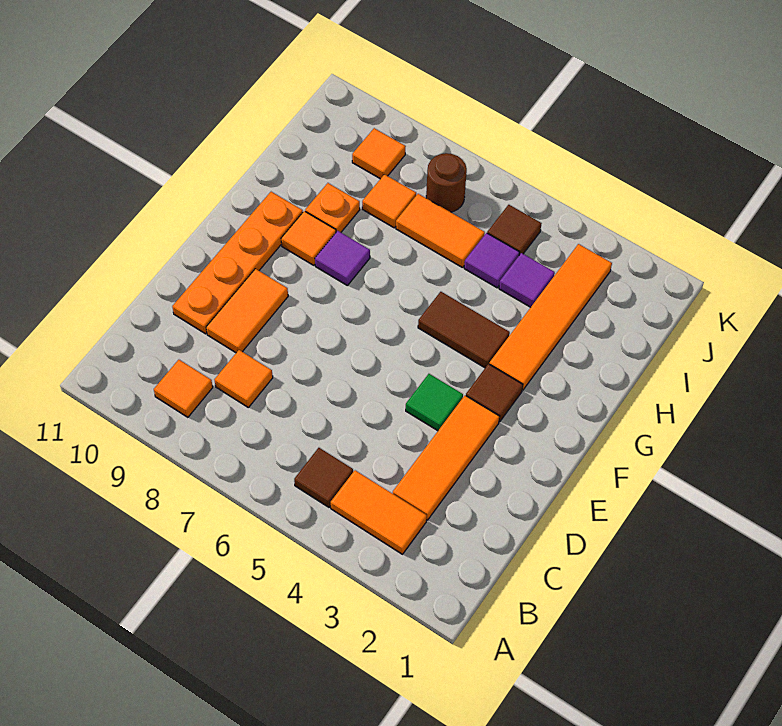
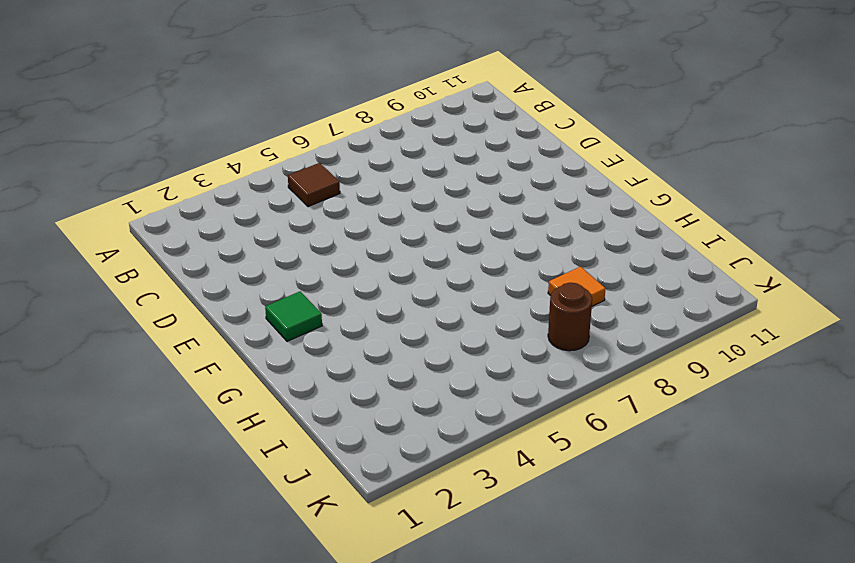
green 1x1 tile [265,291,322,341] -> green 1x1 tile moved to [406,374,463,431]
none -> orange 1x2 tile [331,470,427,554]
none -> orange 1x1 tile [154,360,213,417]
none -> orange 1x3 tile [393,396,499,520]

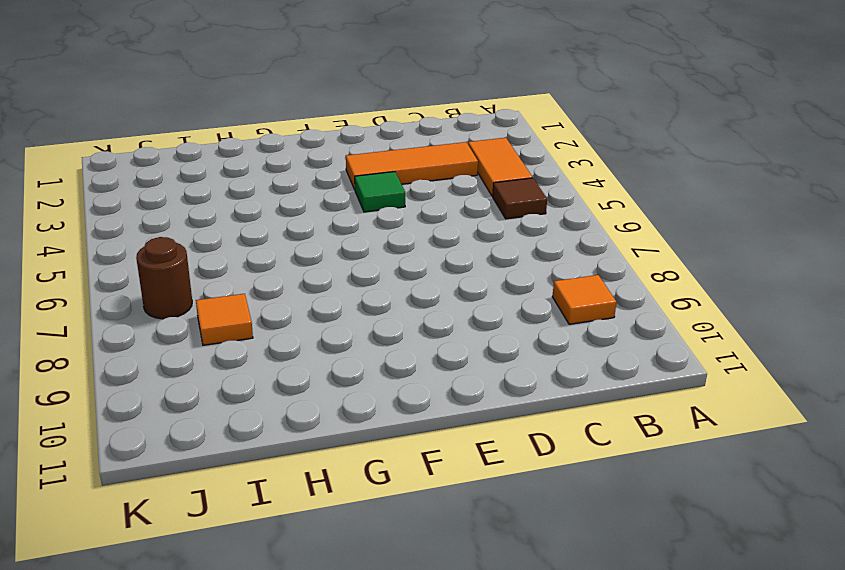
none -> orange 1x1 tile [215,350,273,407]
none -> orange 1x2 tile [206,269,288,353]
none -> orange 1x4 plate [172,192,303,334]

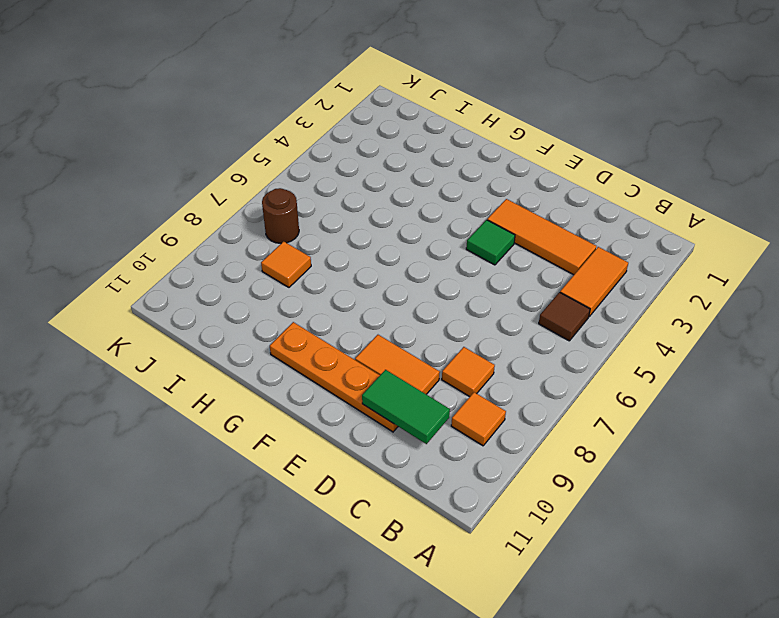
green 1x2 tile [362,370,450,444] -> none
none -> brown 1x1 tile [466,364,523,422]
none -> orange 1x4 tile [489,244,612,390]
none -> brown 1x2 tile [418,292,510,368]

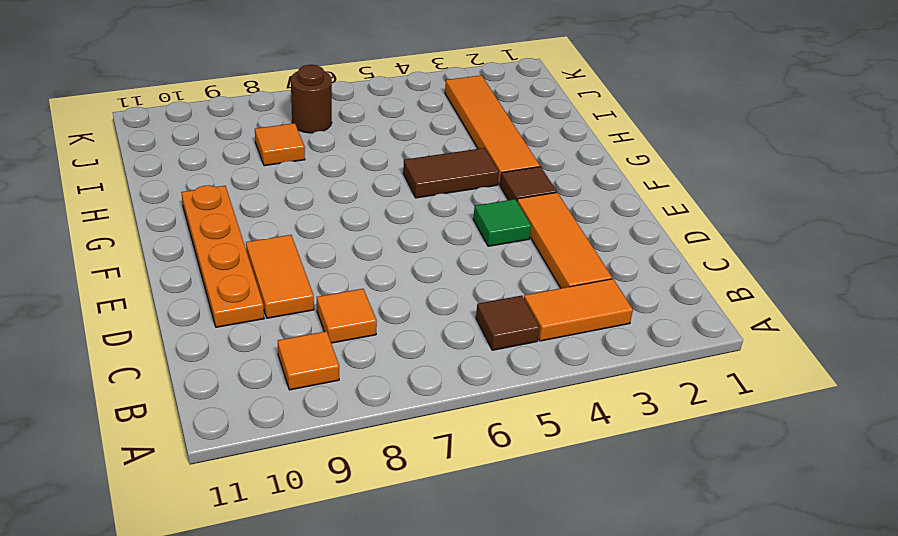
none -> purple 1x1 tile [315,231,370,285]
none -> orange 1x1 tile [281,211,336,265]
none -> orange 1x1 plate [305,183,360,232]

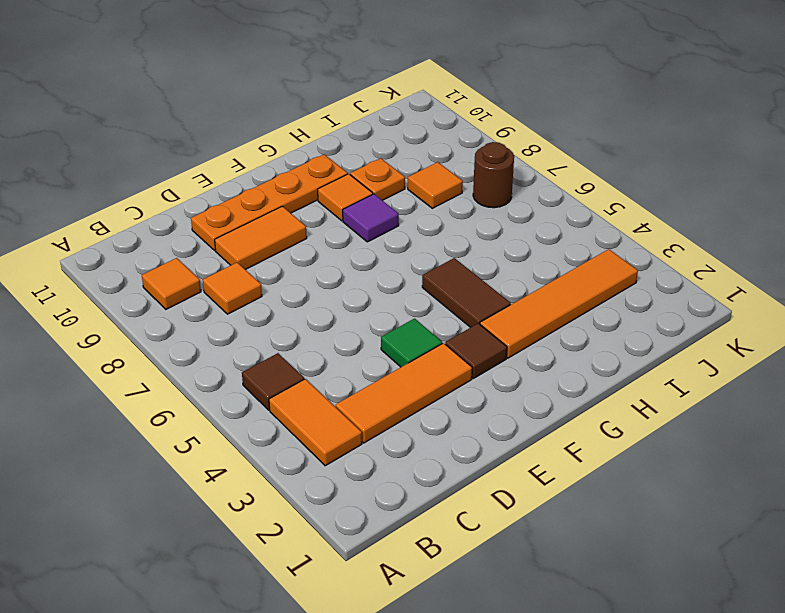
none -> purple 1x1 tile [499,253,555,307]
none -> purple 1x1 tile [464,233,519,288]
none -> orange 1x2 tile [396,194,485,268]

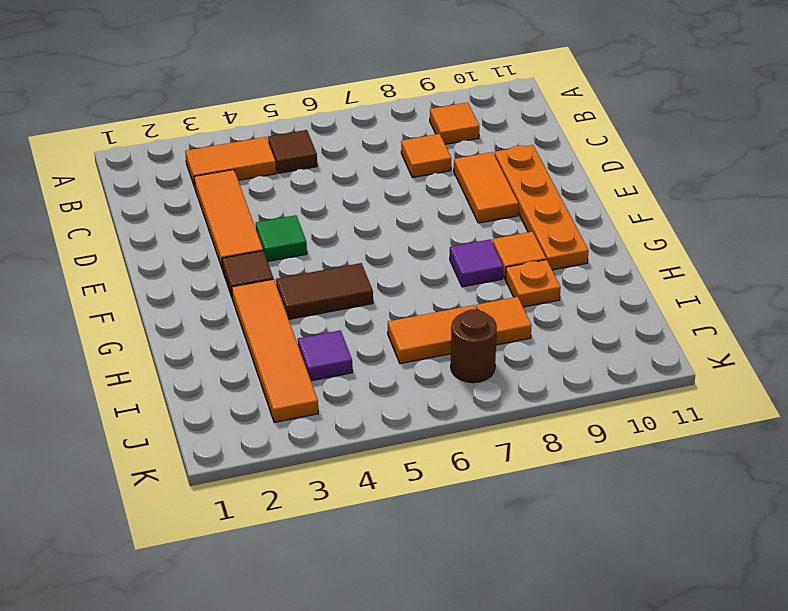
none -> purple 1x1 tile [464,233,519,288]
none -> brown 1x1 tile [487,205,542,255]
none -> orange 1x1 tile [352,128,406,179]

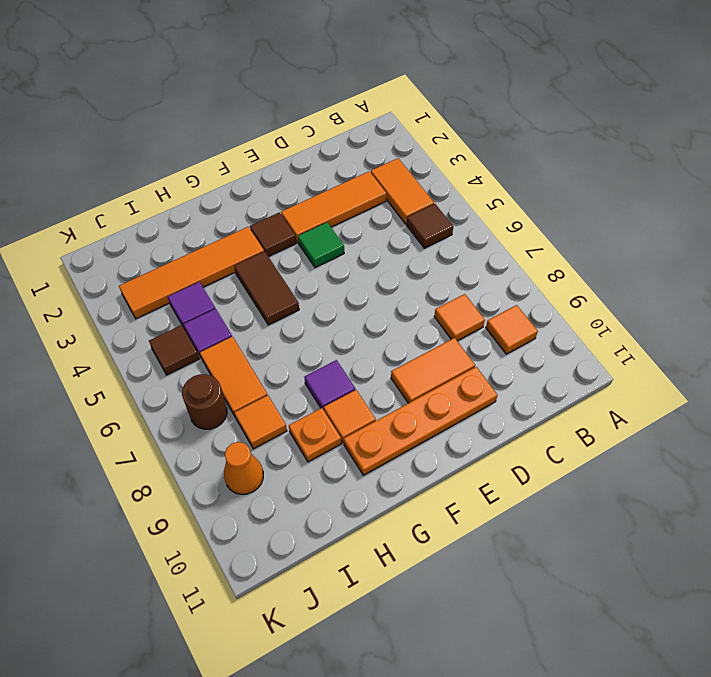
orange 1x1 cone [224,442,263,494] -> orange 1x1 tile [352,128,406,179]

